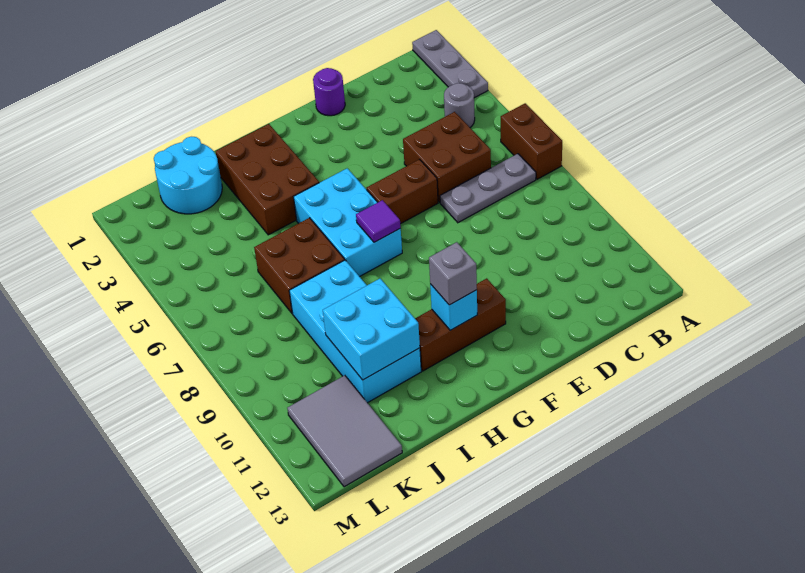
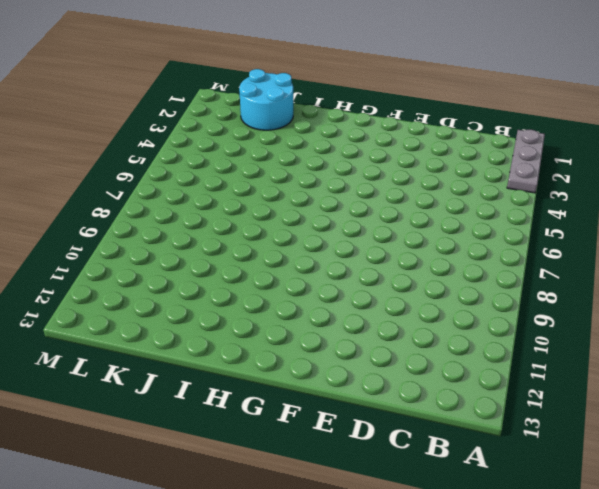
none -> brown 1x2 brick [501,103,562,179]
none -> grey 1x1 round brick [444,83,475,127]
none -> grey 1x3 plate [440,154,536,223]

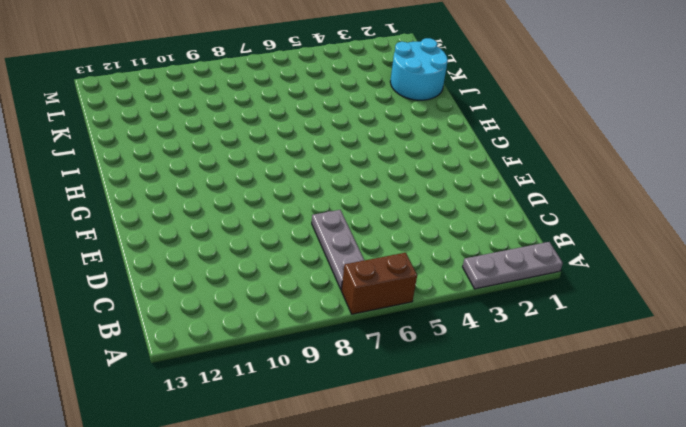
none -> grey 1x1 round brick [444,83,475,127]
none -> brown 2x2 brick [403,112,491,203]
none -> purple 1x1 round brick [313,68,345,116]

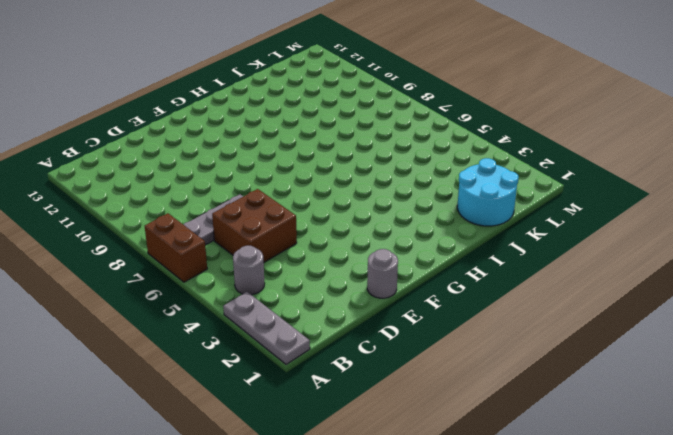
grey 1x1 round brick [367,249,398,298] -> purple 1x1 round brick [313,68,345,116]
none -> brown 1x2 brick [367,159,438,224]
none -> brown 1x3 brick [415,278,506,371]
none -> cyan 2x3 brick [294,168,402,277]

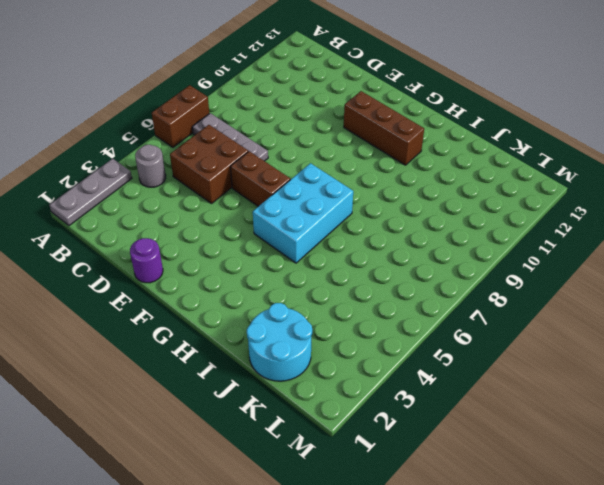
none -> brown 2x3 brick [215,124,319,235]
none -> brown 2x2 brick [254,218,344,313]
none -> cyan 2x4 brick [289,260,421,403]

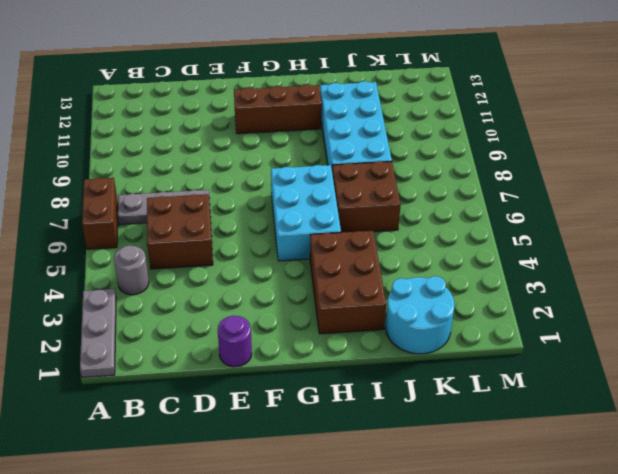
none -> brown 1x2 brick [367,159,438,224]
none -> grey 2x3 tile [287,375,402,487]
none -> purple 1x1 tile [356,200,401,242]

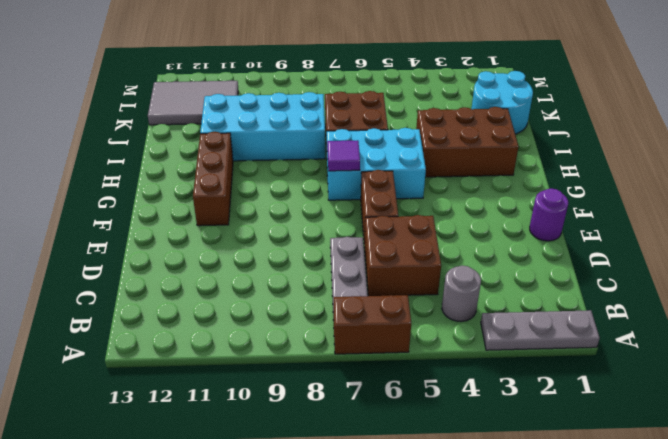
none -> cyan 1x1 brick [430,284,477,330]
none -> cyan 2x2 brick [323,278,420,380]
none -> grey 1x1 brick [429,242,477,305]

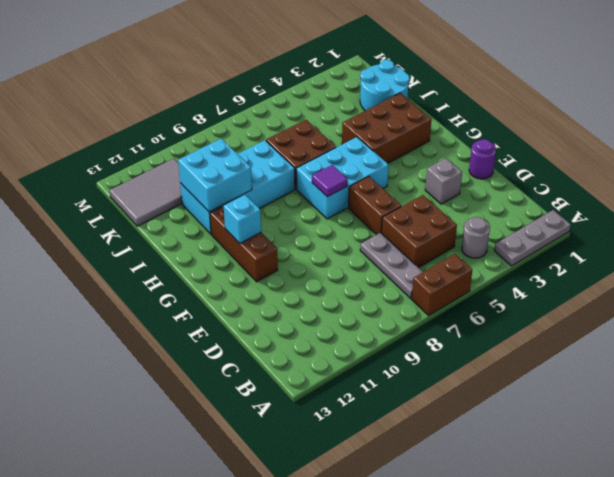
grey 1x1 brick [425,158,462,204] -> grey 1x1 brick moved to [429,242,477,305]

